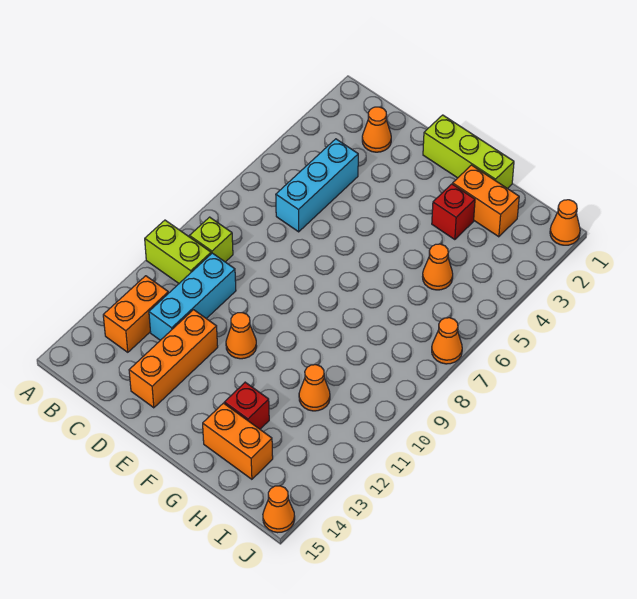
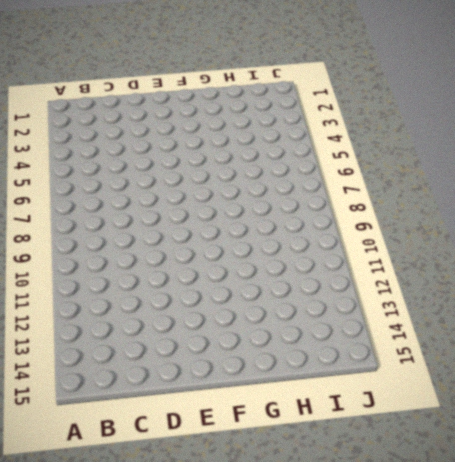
none -> lime 1x2 brick [145,220,211,283]
none -> lime 1x1 brick [190,217,233,262]
none -> orange 1x2 brick [103,276,168,352]

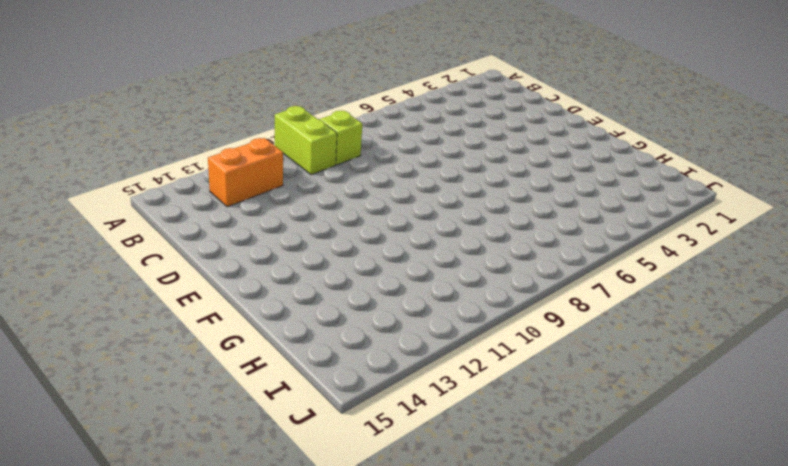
none -> orange 1x1 cone [362,107,391,152]
none -> cyan 1x3 brick [276,139,358,232]
none -> cyan 1x3 brick [149,253,236,340]

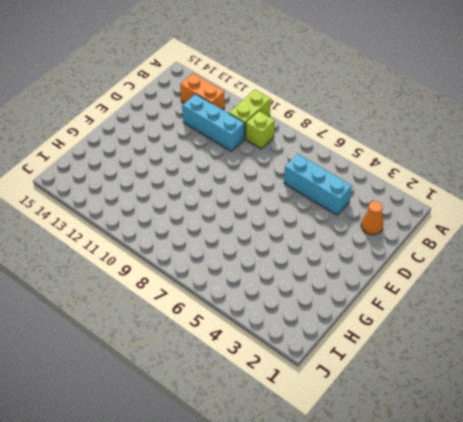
none -> orange 1x3 brick [129,310,218,408]
none -> lime 1x3 brick [423,115,514,189]
none -> orange 1x1 cone [226,313,257,359]

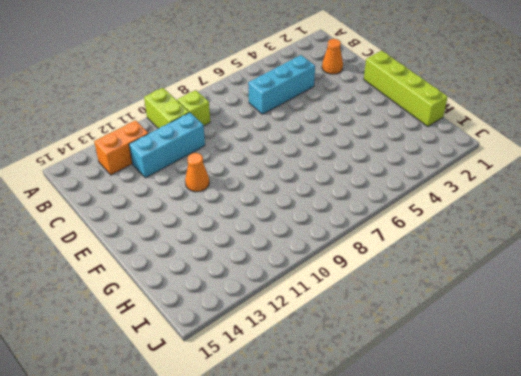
lime 1x4 brick [364,50,448,127] -> lime 1x3 brick [423,115,514,189]
none -> orange 1x3 brick [129,310,218,408]
none -> orange 1x2 brick [453,165,519,237]
none -> red 1x1 brick [432,184,475,240]

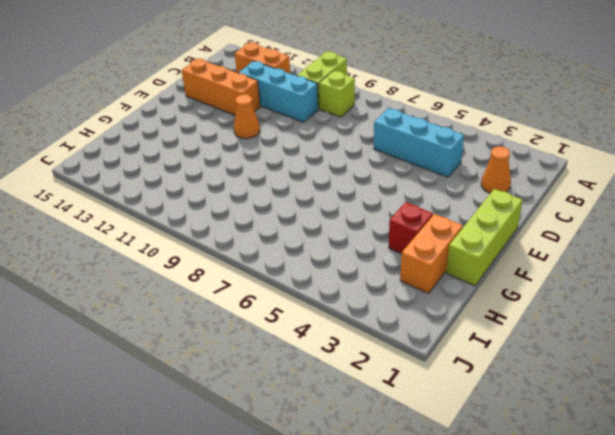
none -> red 1x1 brick [224,382,269,429]
none -> orange 1x2 brick [203,403,273,479]
none -> orange 1x1 cone [423,244,453,290]

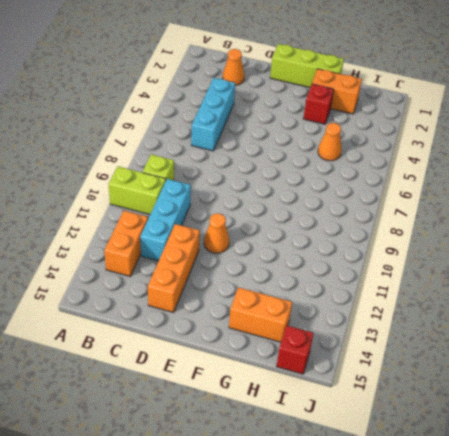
red 1x1 brick [277,326,314,374] -> red 1x1 brick moved to [224,382,269,429]
none -> orange 1x1 cone [299,365,330,411]
none -> orange 1x1 cone [550,200,580,245]
none -> orange 1x1 cone [432,318,462,364]

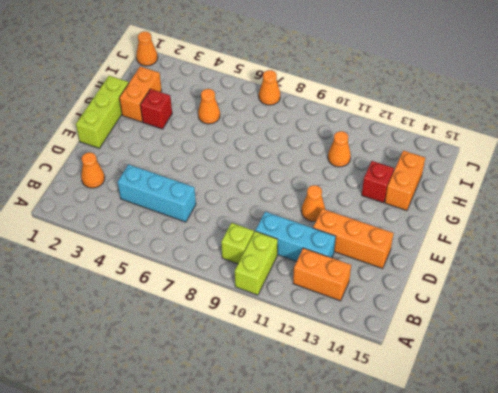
none -> orange 1x1 cone [263,486,295,533]

